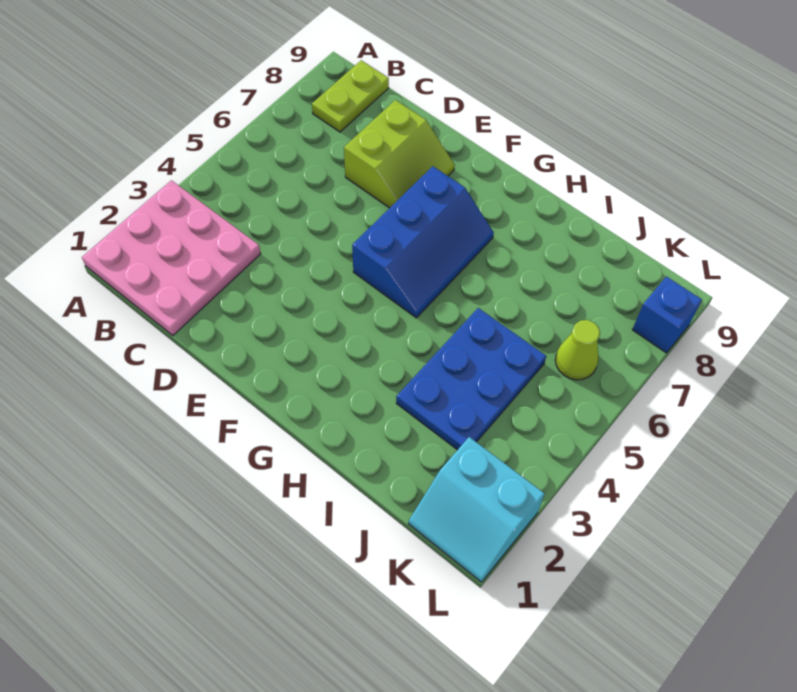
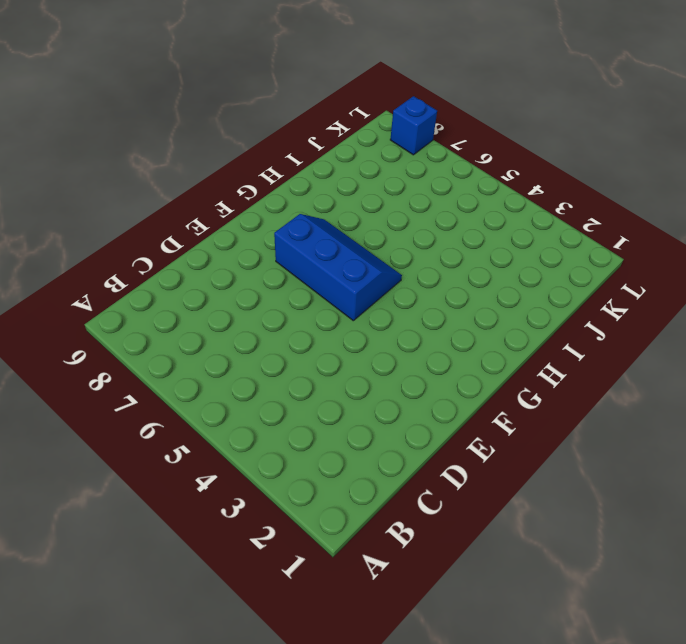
none -> pink 3x3 plate [82,180,261,335]
none -> lime 1x2 plate [312,60,389,132]

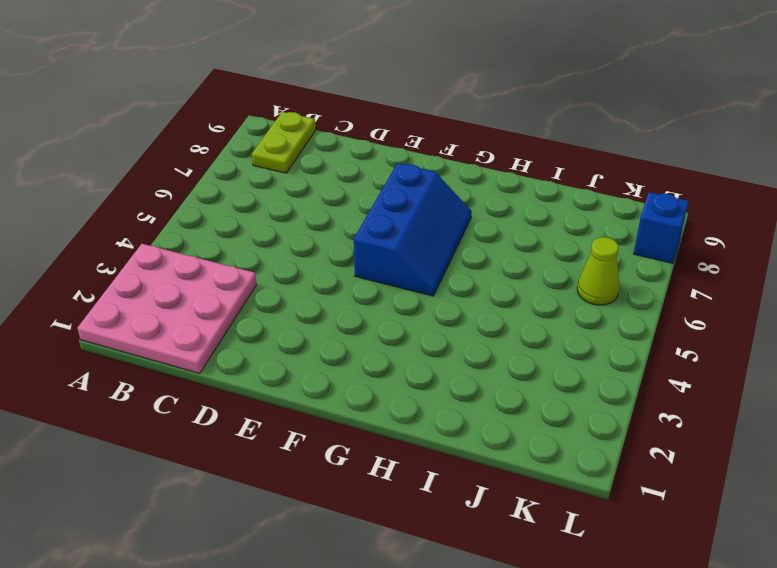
none -> lime 2x2 slope [344,100,455,208]
none -> blue 2x3 plate [396,308,546,450]

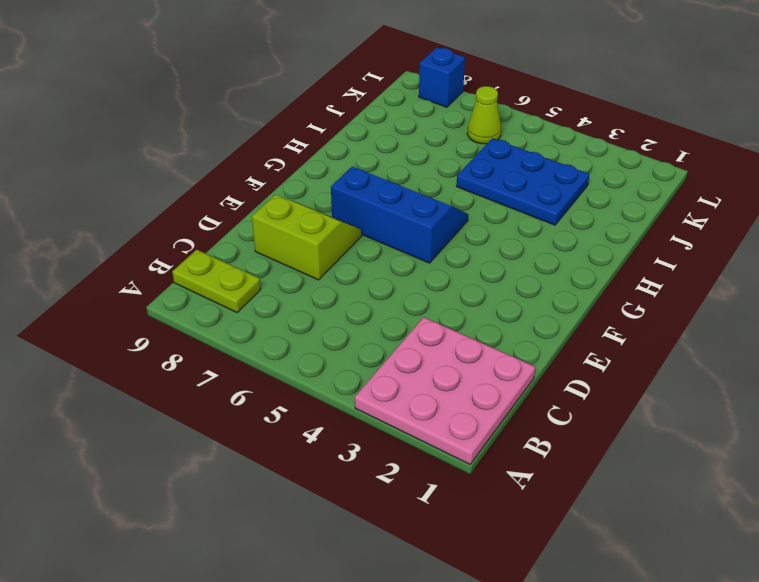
none -> cyan 2x2 slope [408,437,545,582]

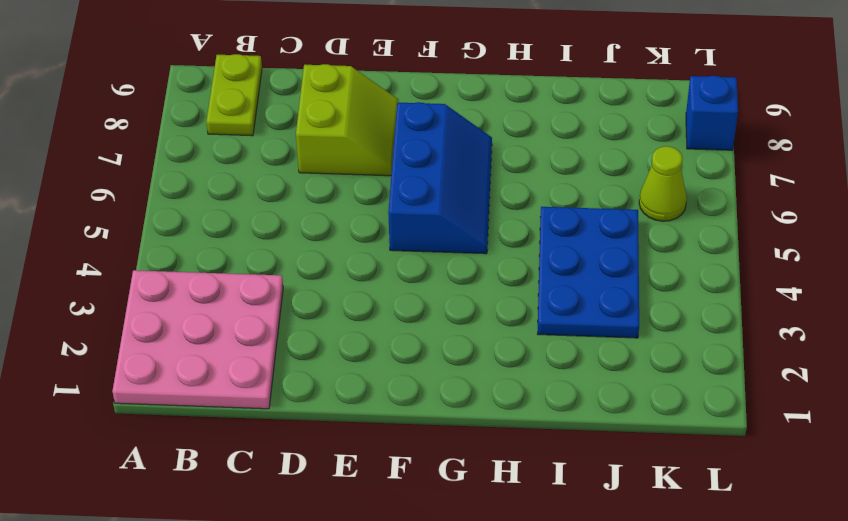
none -> cyan 2x2 slope [408,437,545,582]

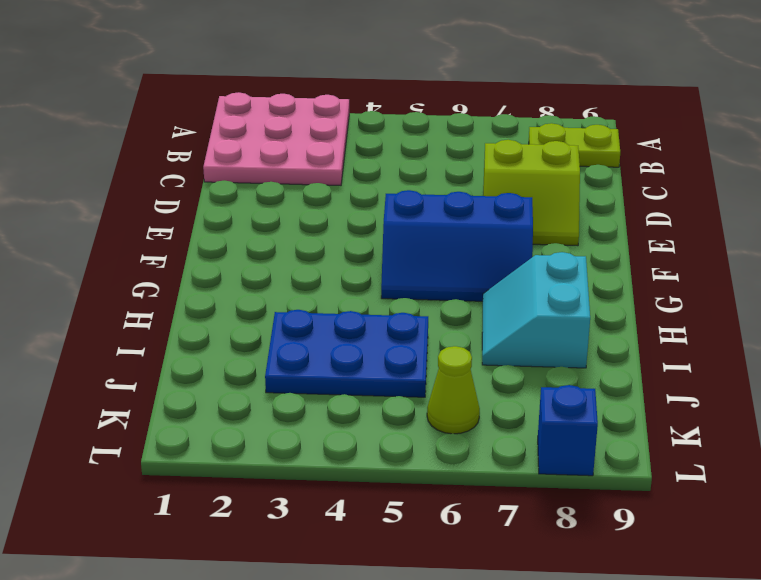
cyan 2x2 slope [482,252,590,368] -> cyan 2x2 slope moved to [408,437,545,582]

